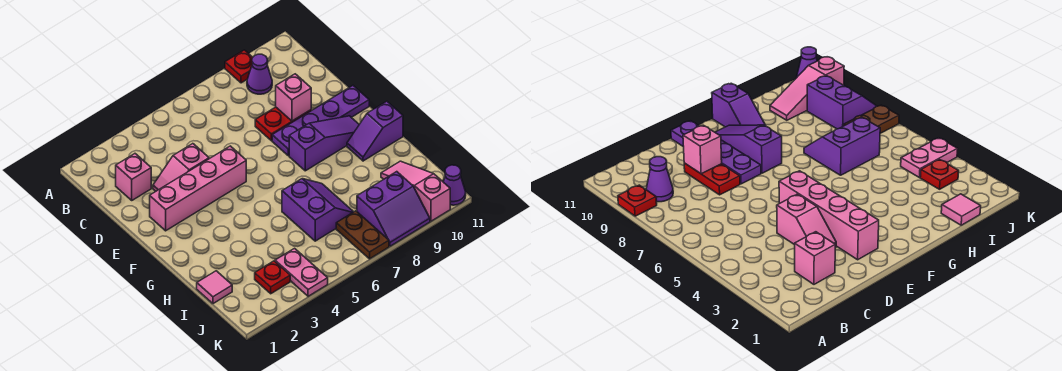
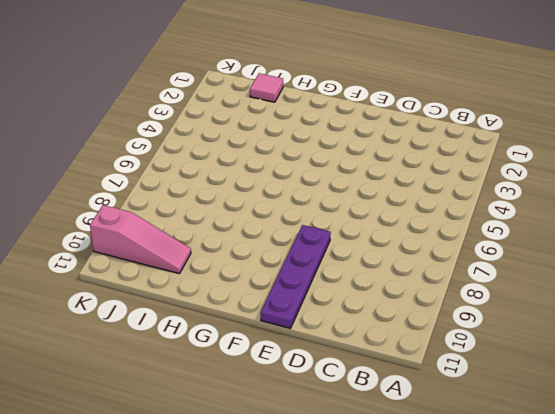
none -> red 1x1 plate [225,50,253,83]
none -> purple 1x1 cone [247,54,272,94]
none -> pink 1x1 brick [116,154,151,200]

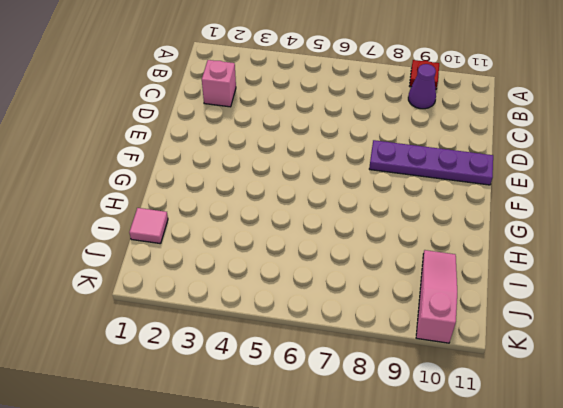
none -> pink 1x2 slope [153,144,209,191]
none -> red 1x2 plate [255,107,311,141]
none -> pink 1x4 brick [150,146,246,231]

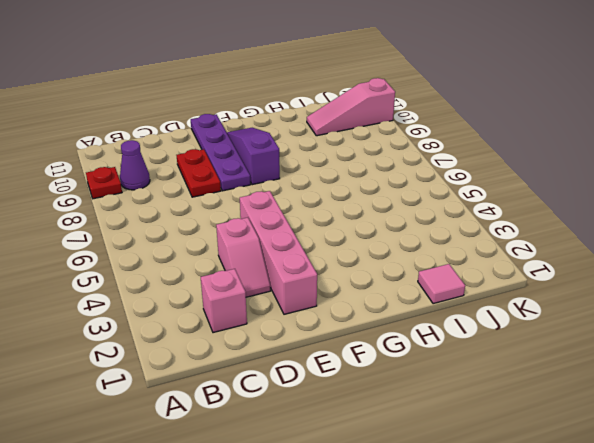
none -> purple 1x2 slope [347,101,403,161]
none -> purple 2x2 slope [282,179,353,241]
none -> red 1x1 plate [255,261,290,294]

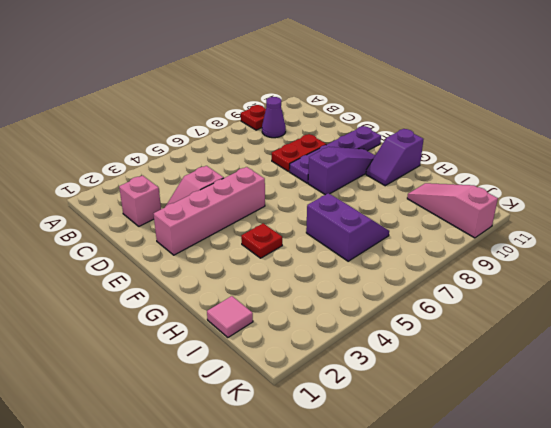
red 1x1 plate [241,223,282,258] -> red 1x1 plate moved to [255,261,290,294]
none -> pink 1x2 plate [275,248,328,296]
none -> brown 1x2 plate [336,211,389,259]
none -> purple 2x2 slope [357,172,430,246]

